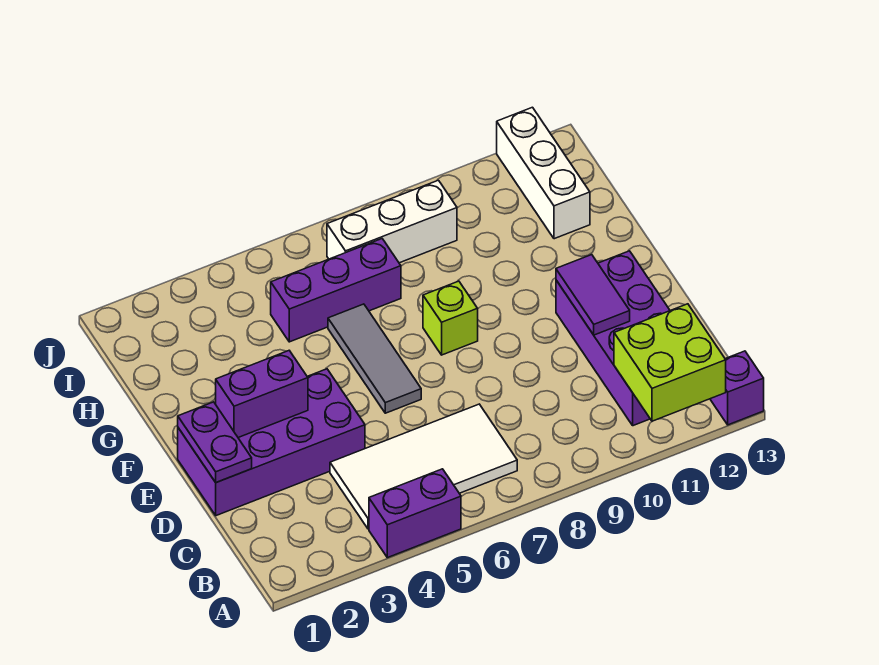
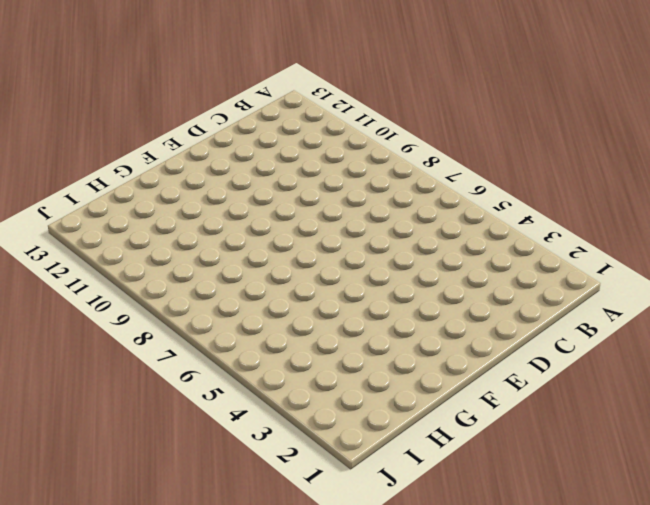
none -> purple 1x2 brick [369,469,461,558]
none -> purple 1x1 brick [710,351,764,425]
none -> white 2x4 tile [330,404,517,529]

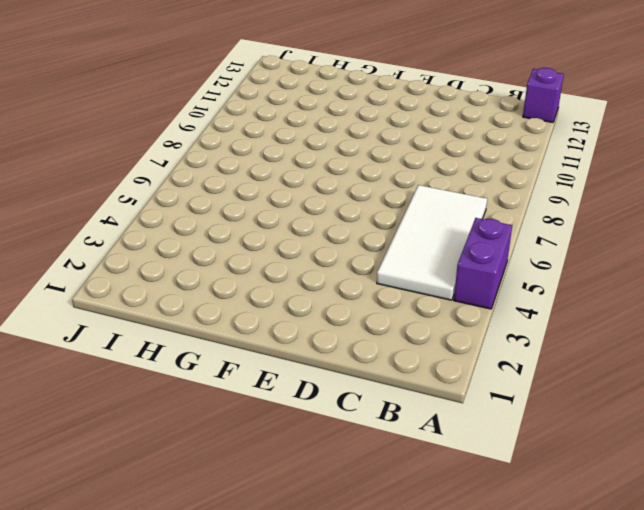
none -> purple 2x4 brick [556,251,670,426]
none -> purple 2x4 brick [178,369,365,516]
none -> grey 1x3 tile [328,304,421,413]

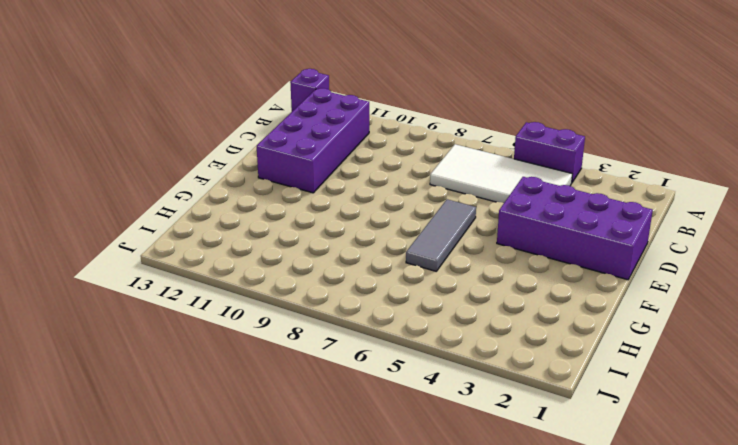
none -> lime 1x1 brick [423,281,478,355]
none -> purple 1x3 brick [271,239,401,342]
none -> white 1x3 brick [497,107,590,239]

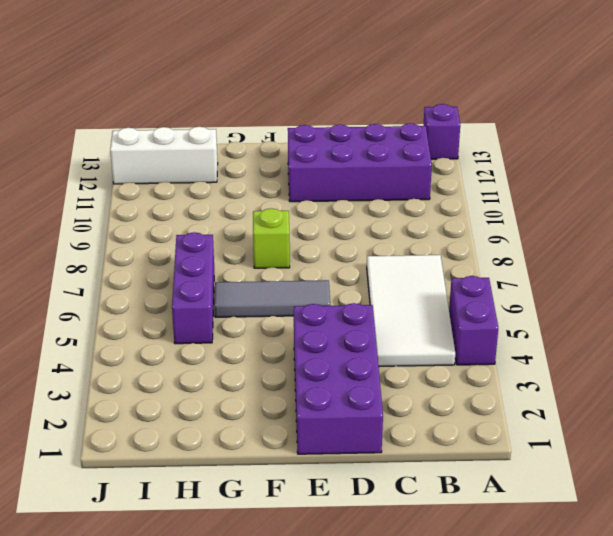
none -> white 1x3 brick [327,180,457,263]
none -> lime 2x2 brick [614,304,726,421]
none -> purple 1x2 plate [178,402,252,482]

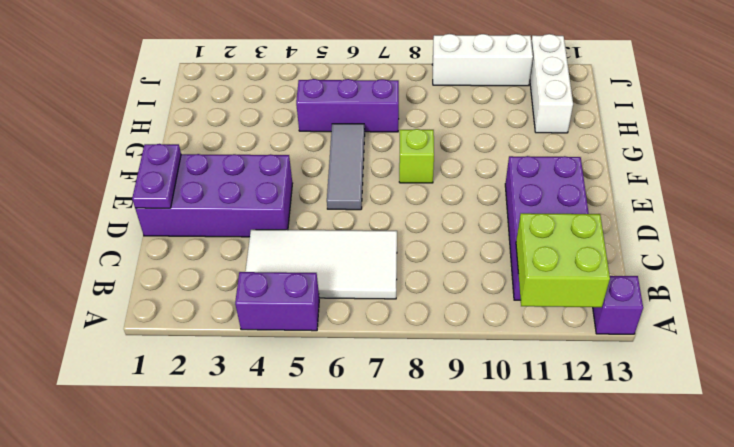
white 1x3 brick [432,34,533,86] -> white 1x3 brick moved to [327,180,457,263]
none -> purple 1x2 tile [556,255,630,335]
none -> purple 1x2 brick [216,351,308,438]

